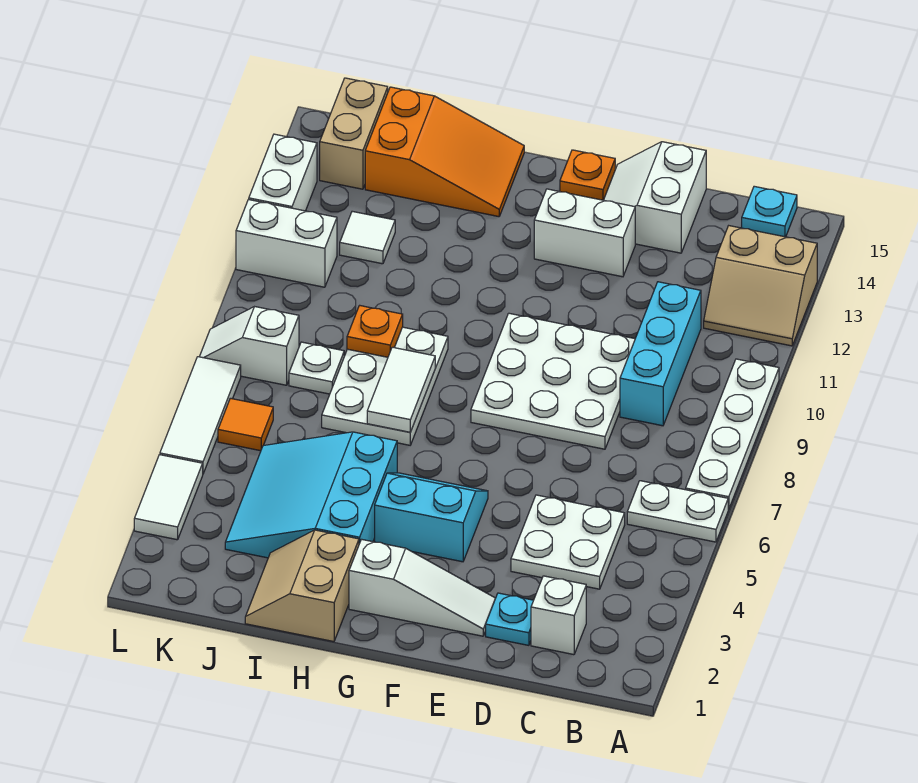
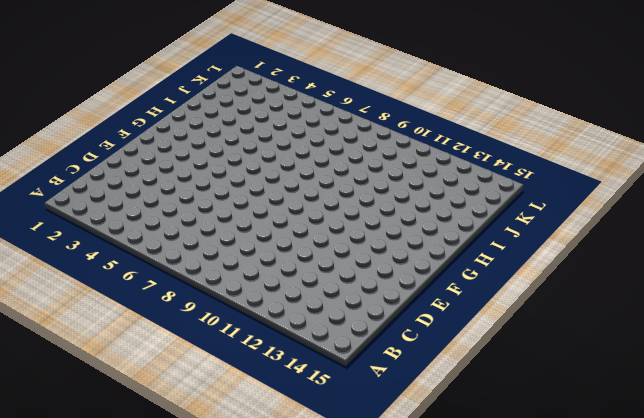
none -> white 1x2 plate [627,481,728,542]
none -> white 1x4 plate [686,359,779,509]
none -> tan 2x2 slope [704,226,817,346]

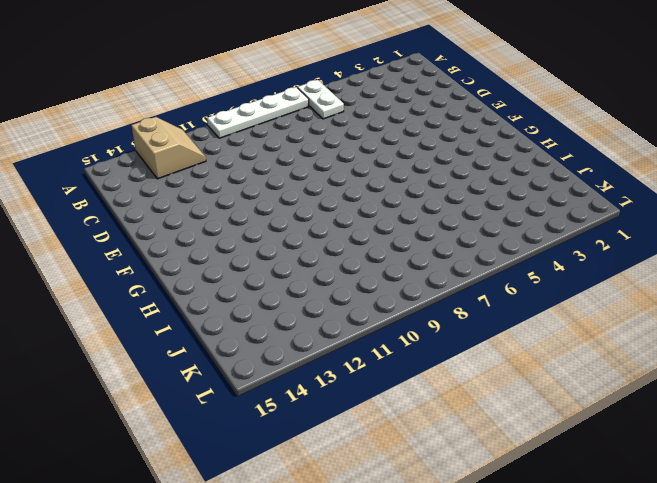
none -> cyan 1x1 plate [742,186,797,237]
none -> white 1x1 brick [531,576,586,655]
none -> white 2x2 plate [511,495,625,589]

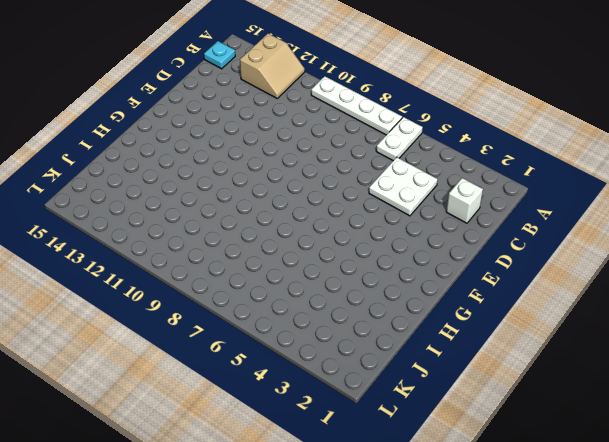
none -> cyan 1x3 brick [620,282,701,426]
none -> cyan 1x1 plate [486,593,534,645]
none -> white 3x3 plate [471,313,635,449]

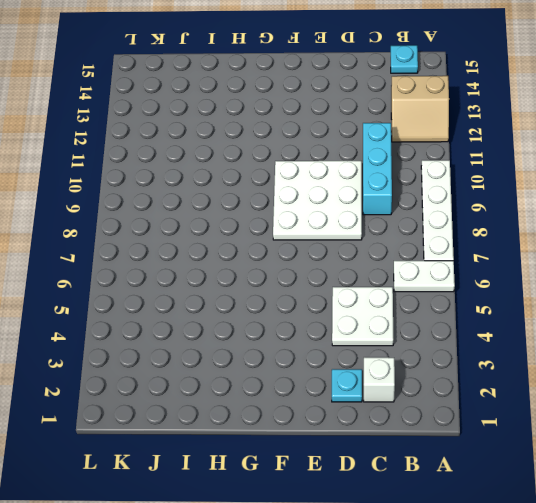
none -> white 2x2 slope [604,142,706,253]
none -> white 1x3 slope [349,539,495,636]
none -> white 1x2 brick [534,189,635,277]

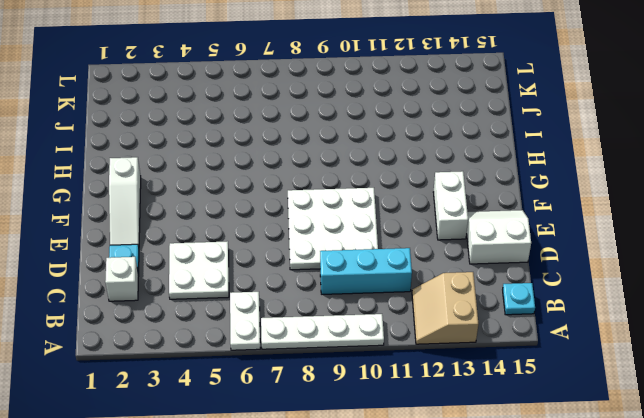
none -> cyan 2x2 slope [375,473,488,562]
none -> orange 1x1 plate [560,150,615,200]
none -> tan 2x2 slope [245,530,359,642]

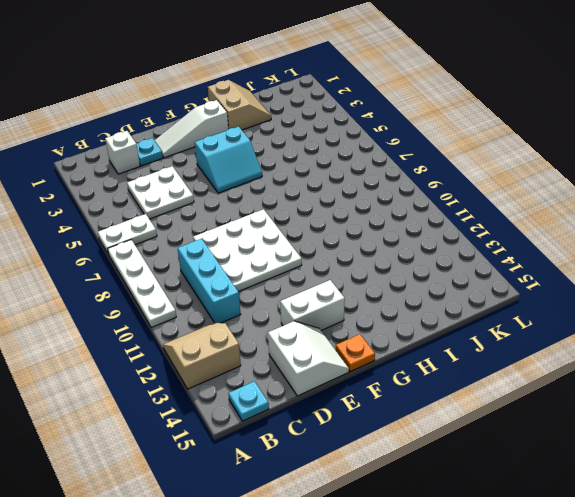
none -> cyan 3x3 slope [225,432,397,558]
none -> white 2x3 plate [322,327,448,445]
none -> orange 2x3 slope [365,87,524,217]

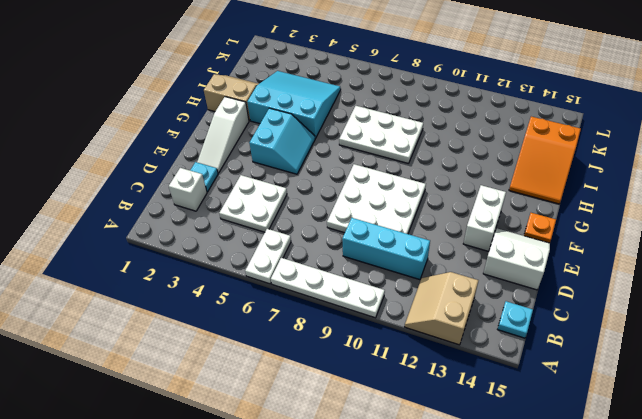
none -> white 1x1 plate [289,342,344,394]
none -> white 1x1 tile [340,211,395,264]
none -> orange 1x1 tile [218,398,273,451]

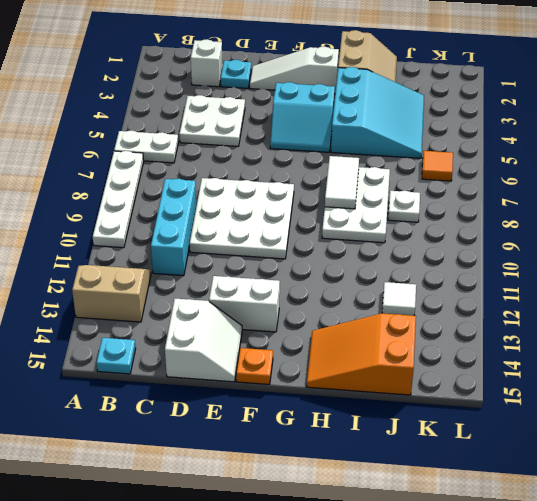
none -> white 1x2 slope [200,307,299,385]
none -> white 1x2 brick [236,200,337,287]
none -> tan 1x2 brick [320,78,388,189]

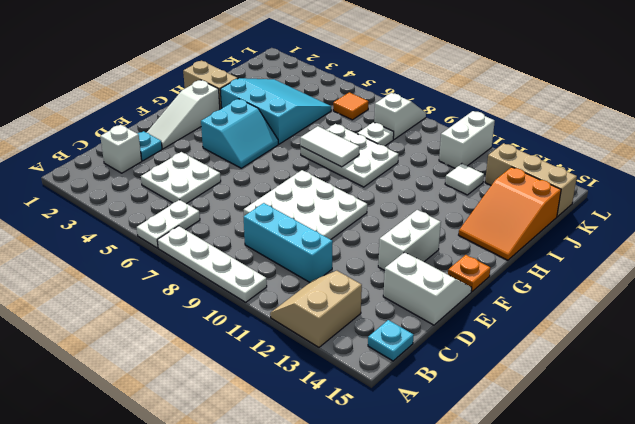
tan 1x3 brick [485,143,577,217] -> tan 1x2 brick [320,78,388,189]
none -> white 1x2 tile [134,455,203,540]
none -> white 1x3 tile [160,357,241,474]
none -> white 1x2 brick [249,134,317,211]

